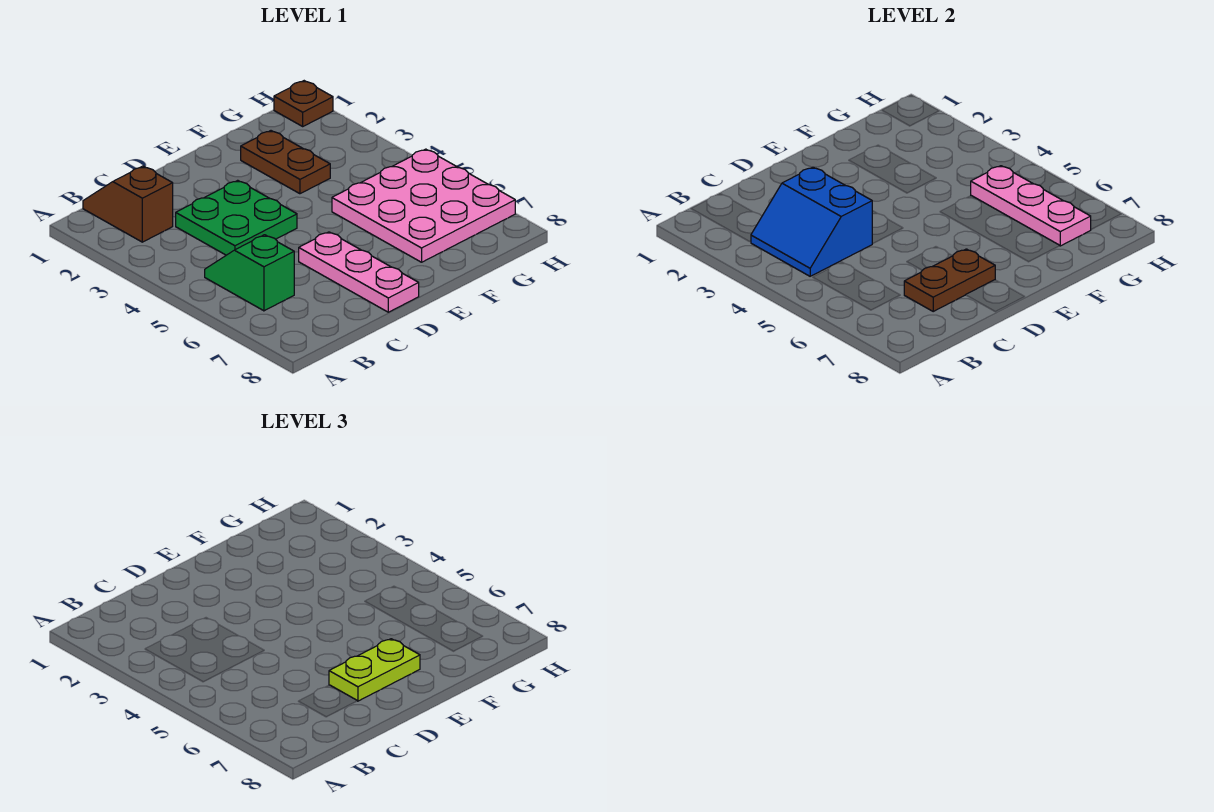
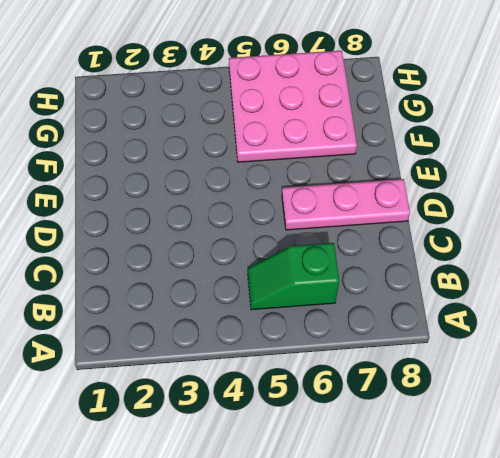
none -> brown 1x2 slope [83,166,173,242]
none -> green 2x2 plate [176,180,297,255]

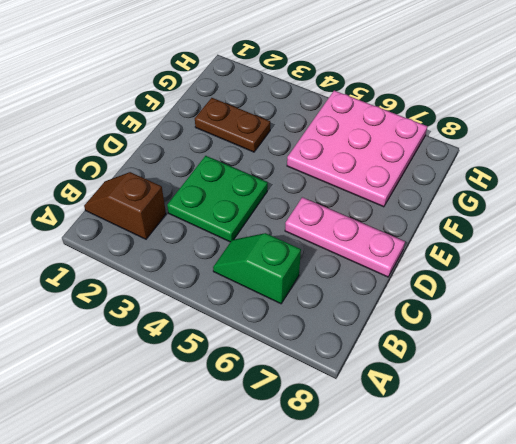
none -> brown 1x1 plate [274,81,333,126]
none -> blue 2x2 slope [751,167,872,276]

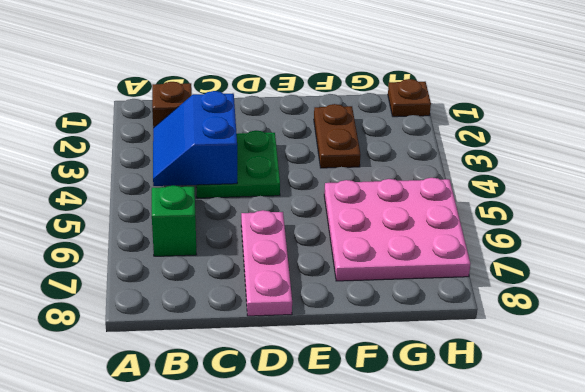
none -> brown 1x2 plate [904,249,995,311]
none -> pink 1x3 plate [971,166,1091,246]

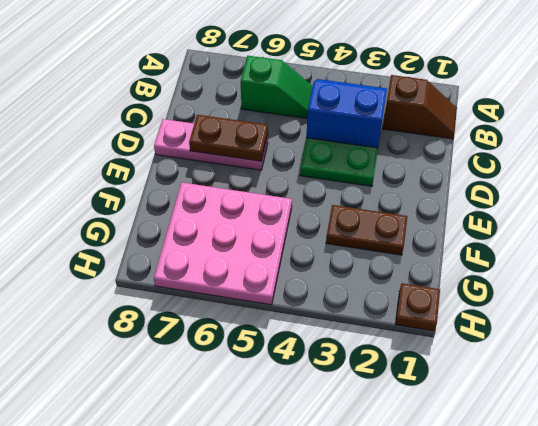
brown 1x2 plate [189,115,268,161] -> brown 1x2 plate turned to [904,249,995,311]
none -> pink 1x3 plate [971,166,1091,246]
none -> lime 1x2 plate [329,639,420,701]

